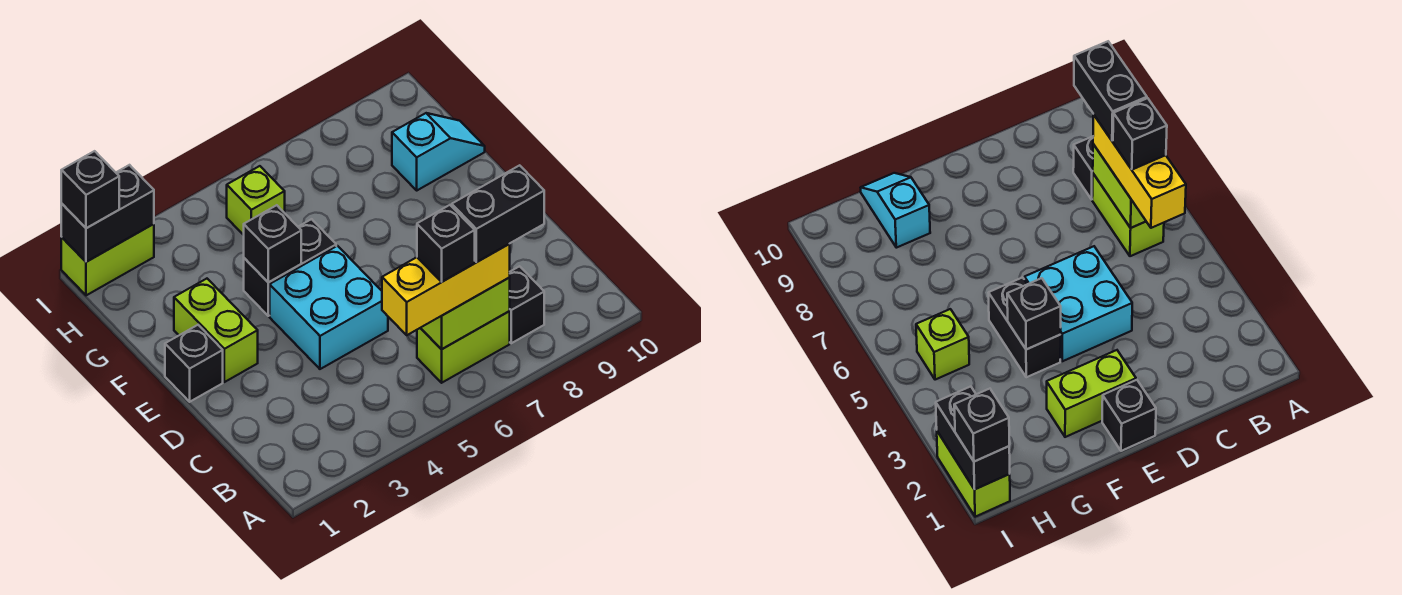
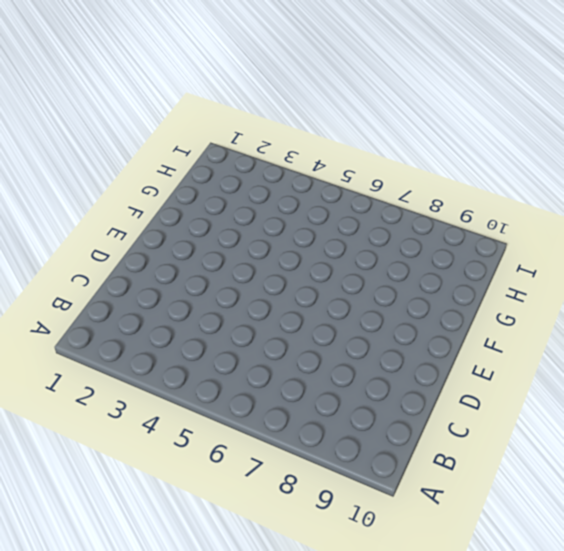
none -> lime 1x2 brick [417,311,510,383]
none -> black 1x1 brick [509,266,544,343]
none -> cyan 2x2 brick [270,246,388,369]

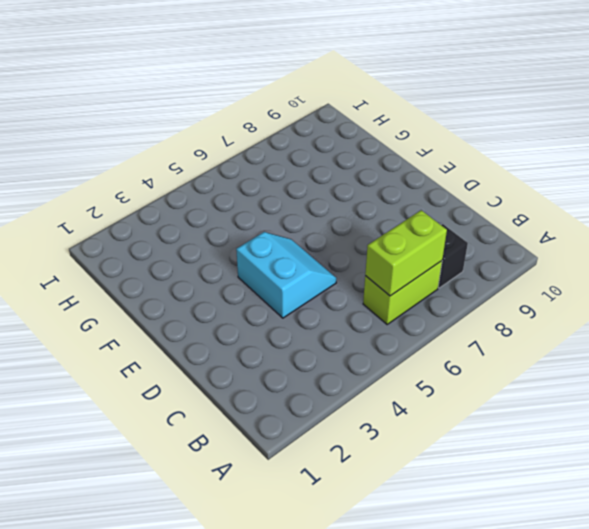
cyan 2x2 slope [236,232,337,318] -> cyan 2x2 brick [270,246,388,369]
none -> black 1x1 brick [165,325,223,402]
none -> lime 1x2 brick [174,279,258,382]
none -> black 1x2 brick [244,219,336,316]

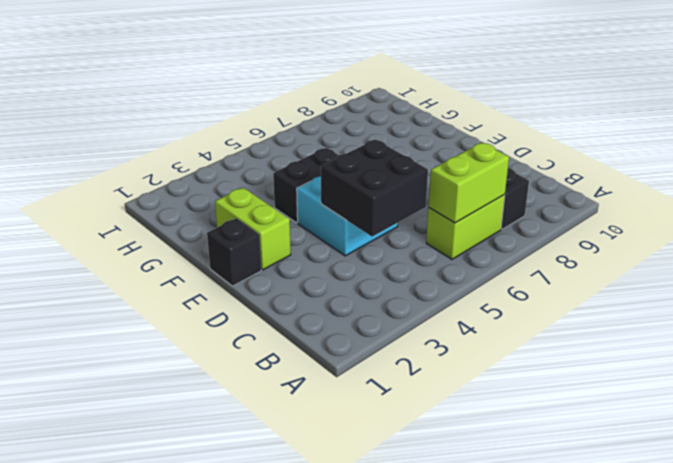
black 2x2 brick [321,139,428,237] -> none
none -> cyan 1x2 slope [392,113,485,190]
none -> lime 1x1 brick [227,166,285,235]
none -> lime 1x2 brick [61,224,154,295]

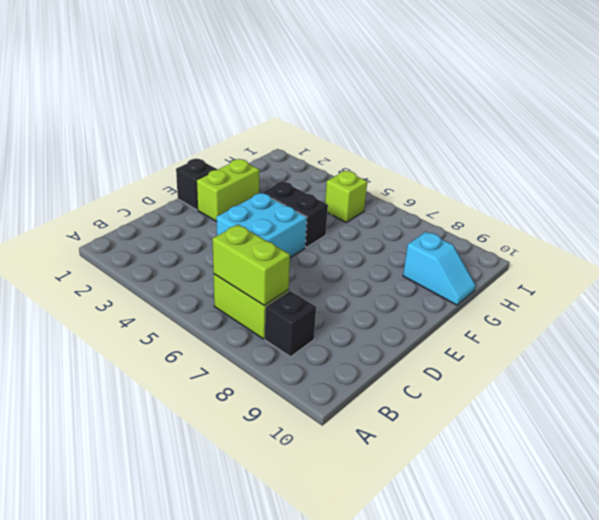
none -> lime 1x2 brick [61,224,154,295]
none -> black 1x1 brick [244,205,301,282]
none -> black 1x2 brick [61,165,154,262]

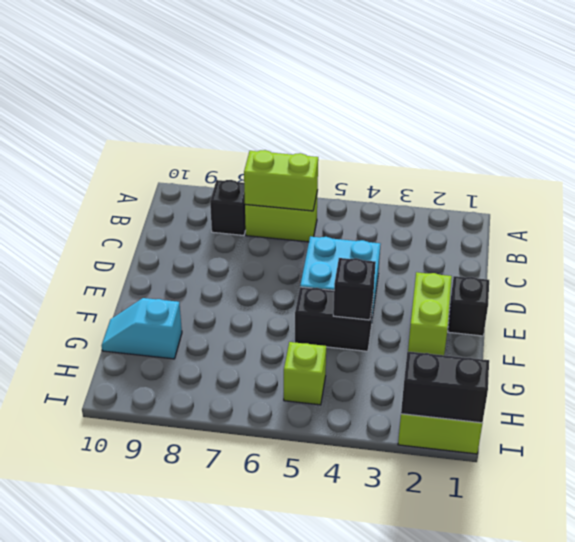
none -> yellow 1x3 brick [382,244,510,335]
none -> black 1x1 brick [61,151,119,228]
none -> black 1x1 brick [417,205,475,282]

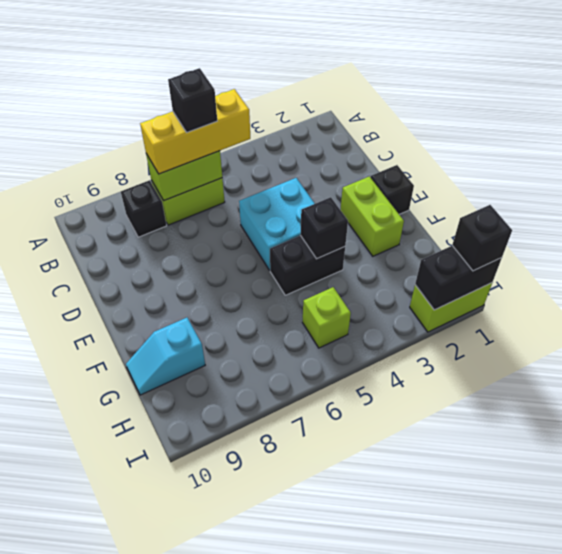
none -> black 1x2 brick [452,165,544,262]

